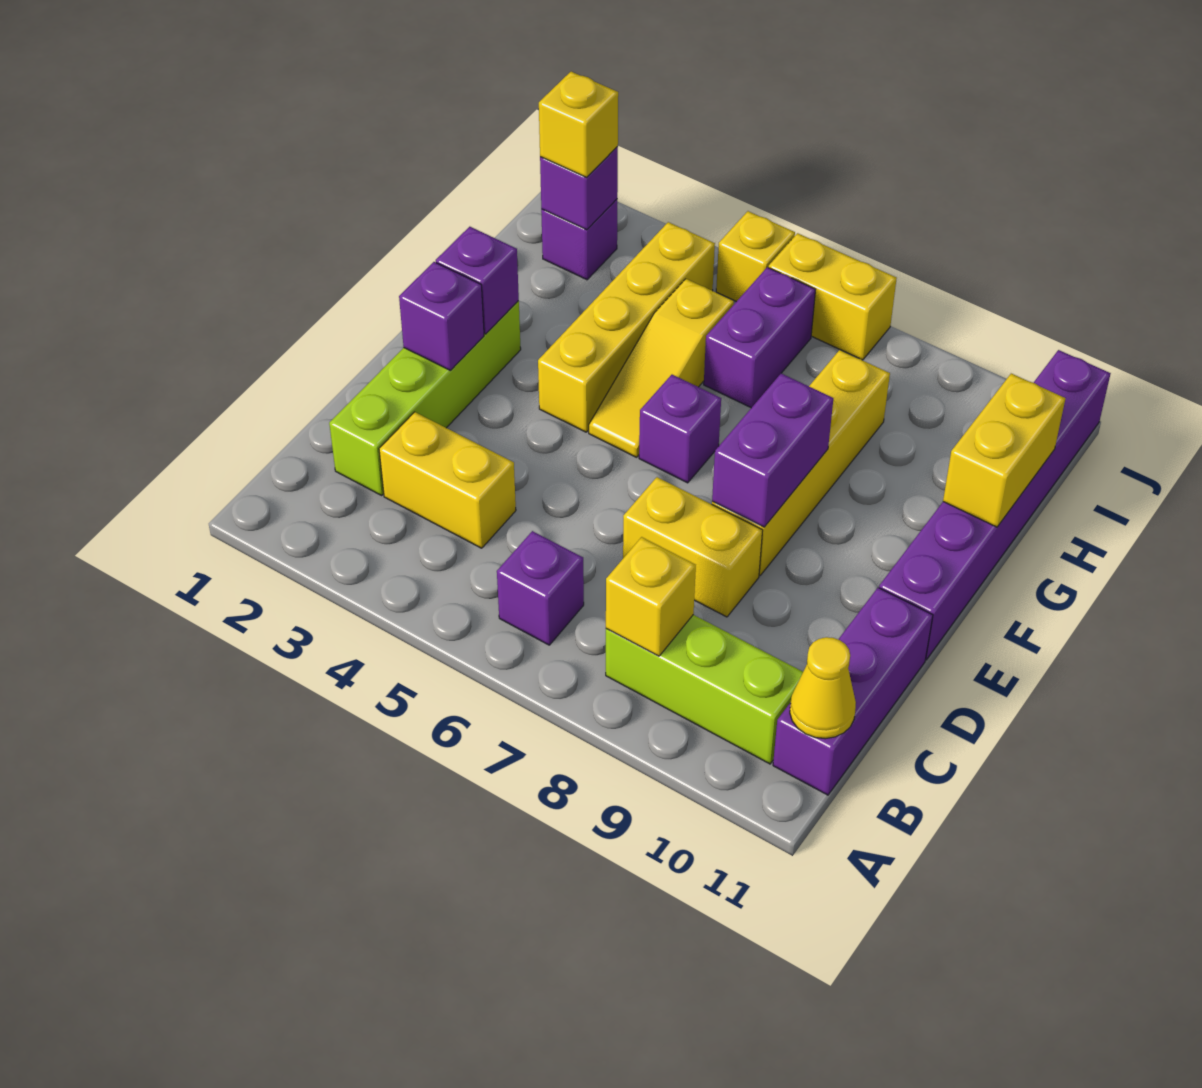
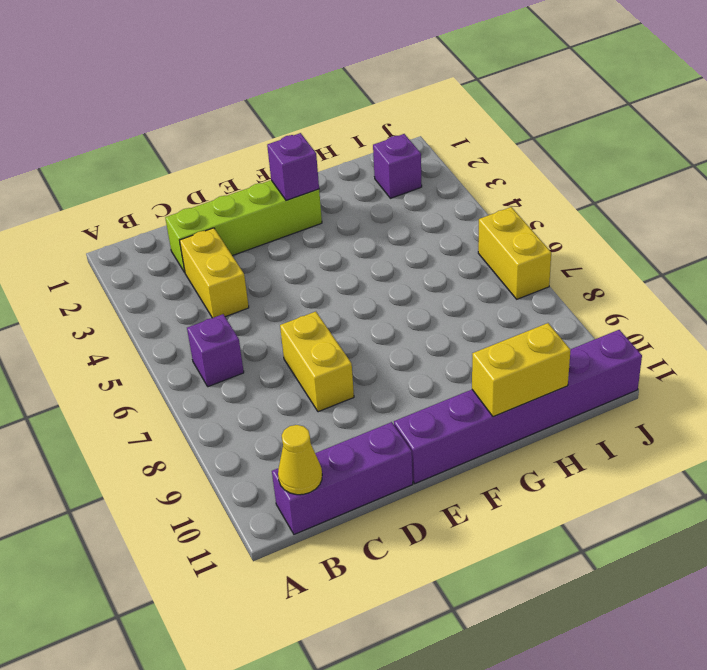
none -> lime 1x3 brick [606,615,803,764]
none -> yellow 1x4 brick [712,350,890,575]
none -> yellow 1x4 brick [538,222,715,432]

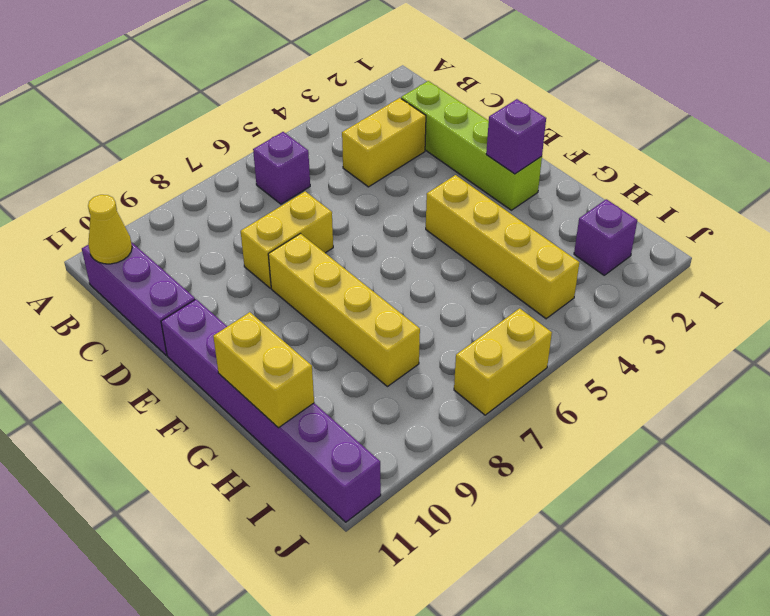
none -> lime 1x3 brick [606,615,803,764]
none -> yellow 1x3 slope [589,279,734,457]
none -> purple 1x1 brick [639,375,721,483]

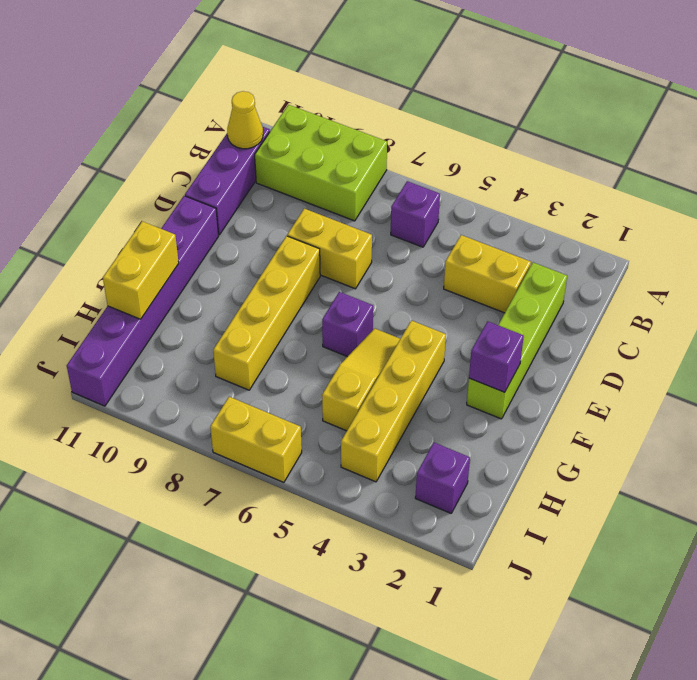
lime 2x3 brick [255,105,387,221] -> lime 1x3 brick [606,615,803,764]
none -> purple 1x2 brick [704,267,816,408]
none -> yellow 1x1 brick [716,211,795,302]
none -> yellow 1x1 brick [606,537,696,656]

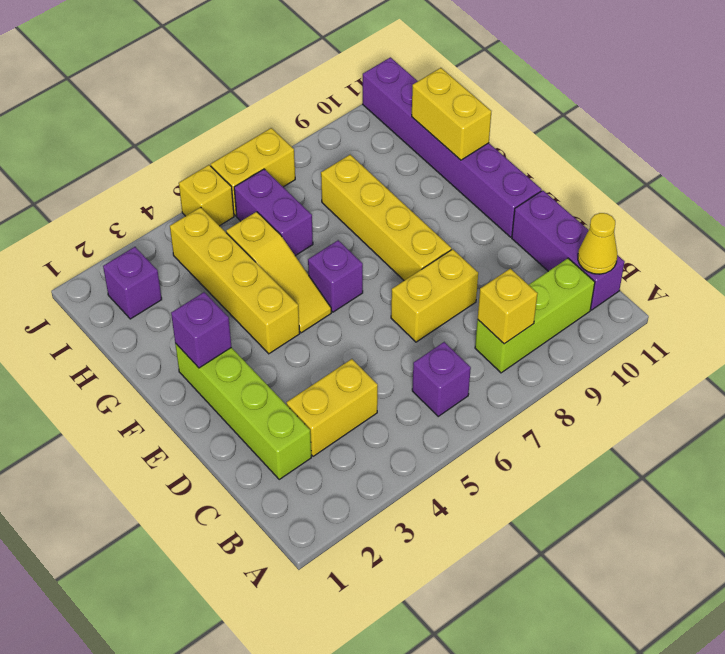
none -> purple 1x1 brick [399,262,484,371]
none -> purple 1x2 brick [712,373,833,527]
none -> purple 1x1 brick [540,146,618,230]

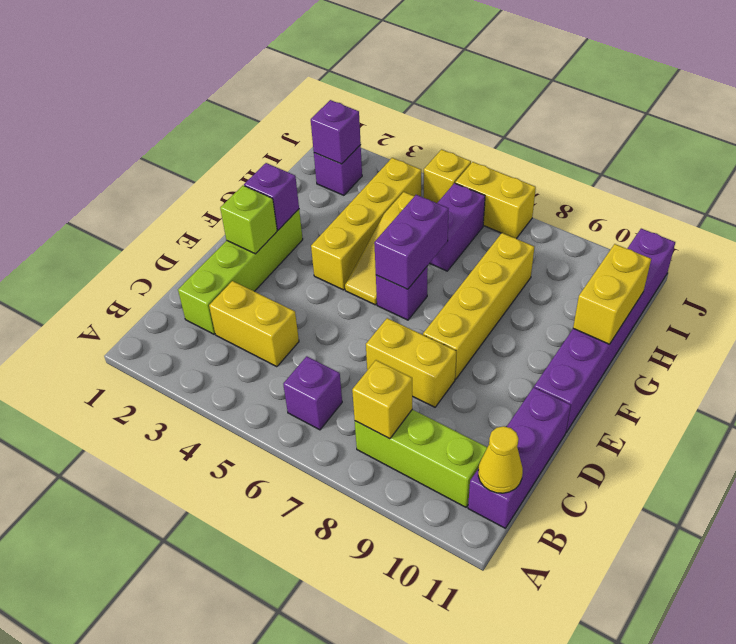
lime 1x1 brick [220,186,277,254] -> purple 1x1 brick [399,262,484,371]
purple 1x2 brick [374,195,449,289] -> purple 1x2 brick moved to [712,373,833,527]
none -> yellow 1x1 brick [539,72,618,177]

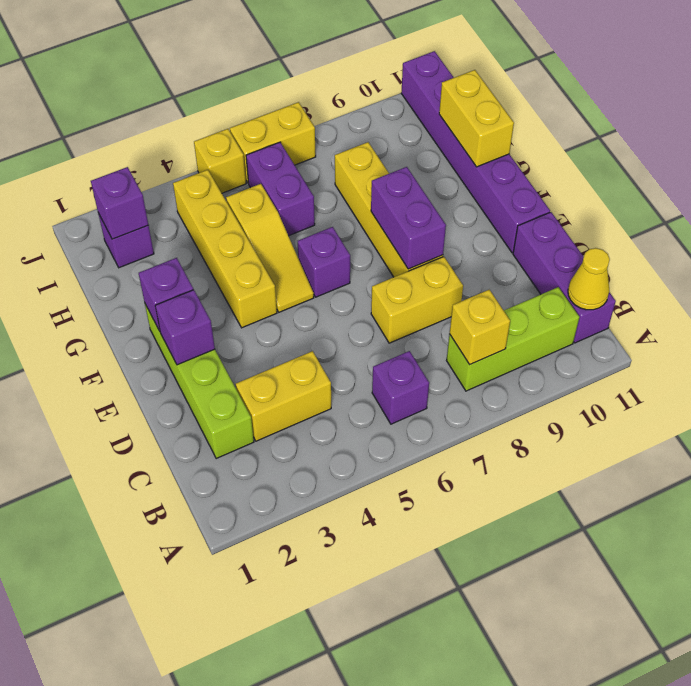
none -> yellow 1x1 brick [539,72,618,177]

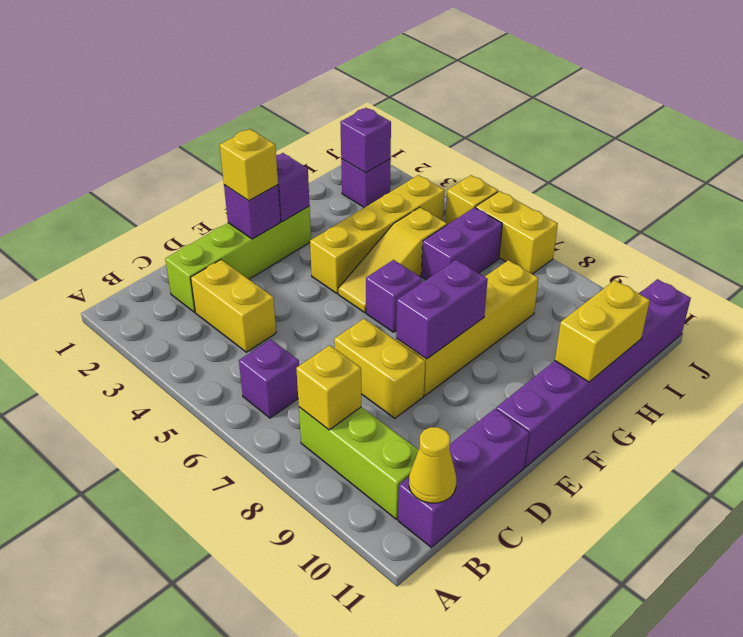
yellow 1x1 brick [220,129,278,201] -> yellow 1x1 brick moved to [539,72,618,177]

